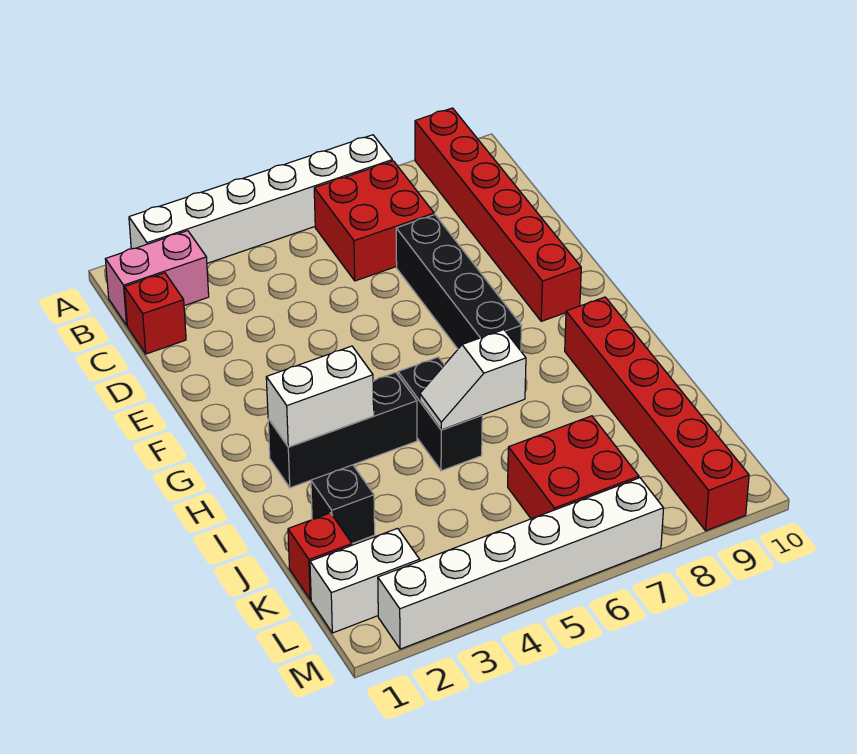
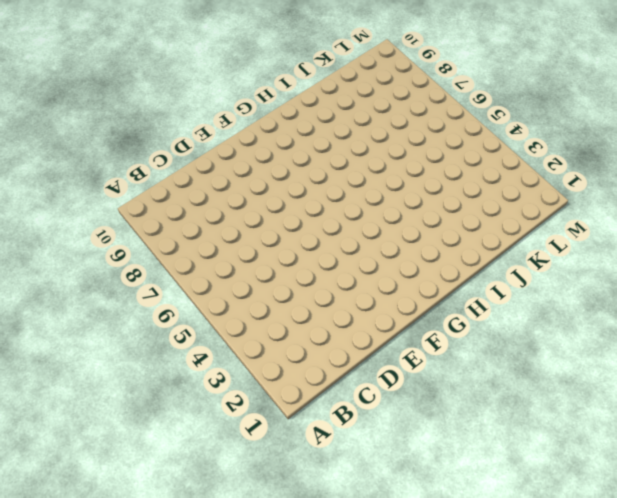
none -> white 1x6 brick [129,135,392,263]
none -> red 1x6 brick [415,108,581,321]
none -> pink 1x2 brick [105,231,209,325]

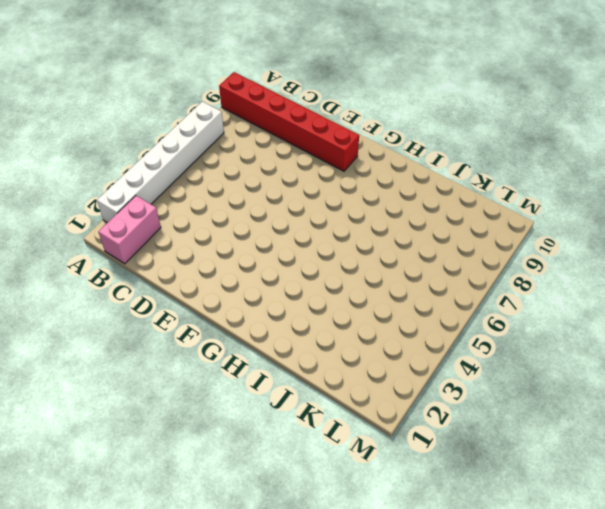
none -> red 2x2 brick [314,161,434,281]
none -> red 1x1 brick [124,273,186,354]
none -> black 1x4 brick [396,215,521,351]

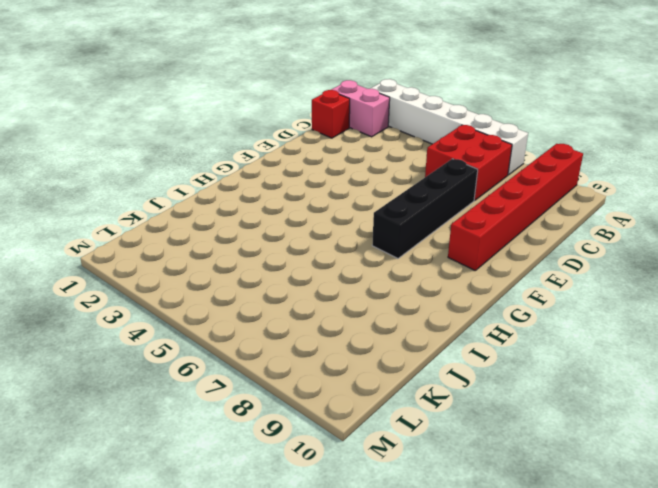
none -> black 1x3 brick [268,372,417,488]
none -> black 1x2 brick [398,357,482,471]
none -> red 1x6 brick [565,297,749,531]

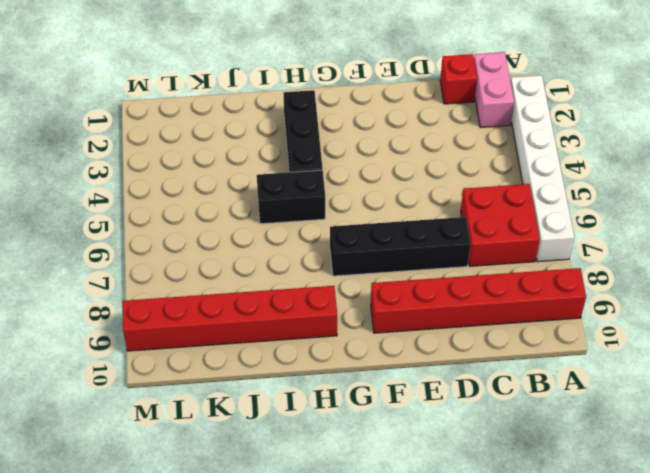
none -> black 1x1 brick [311,465,375,544]
none -> red 1x1 brick [288,513,352,600]
none -> red 2x2 brick [508,416,639,519]

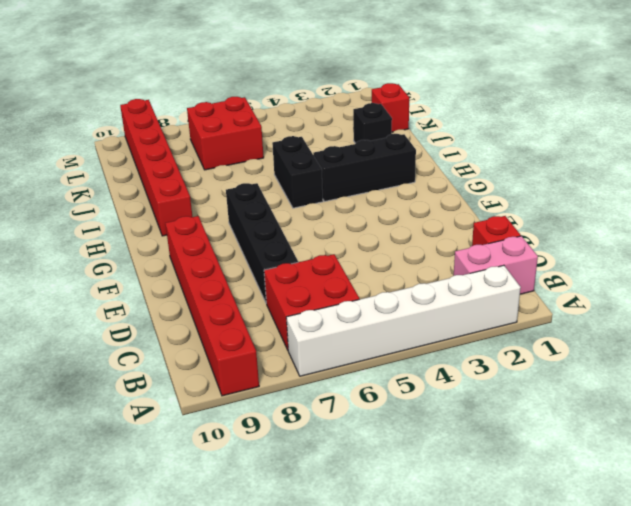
none -> white 1x2 brick [310,528,420,633]
none -> white 1x6 brick [378,478,664,649]
none -> white 1x2 brick [266,346,374,447]

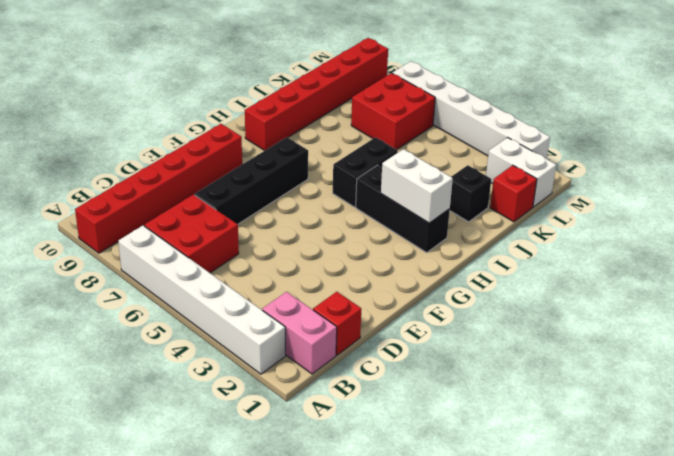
none -> white 1x2 slope [420,330,526,430]

